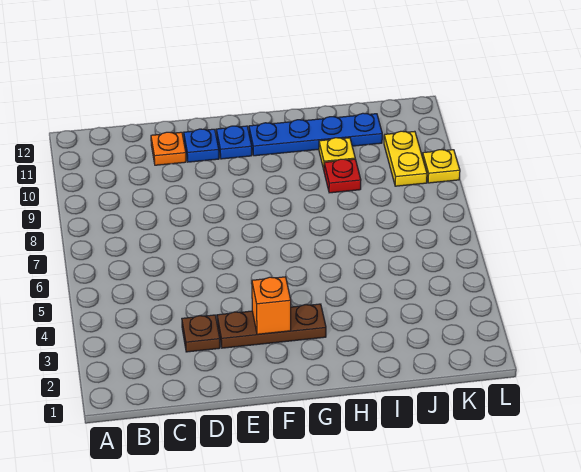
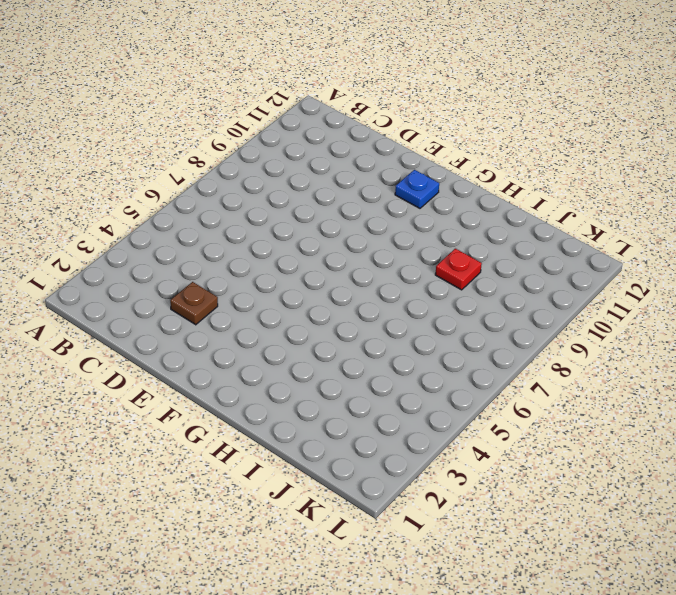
none -> orange 1x1 plate [151,132,186,165]
none -> brown 1x3 plate [217,304,326,348]

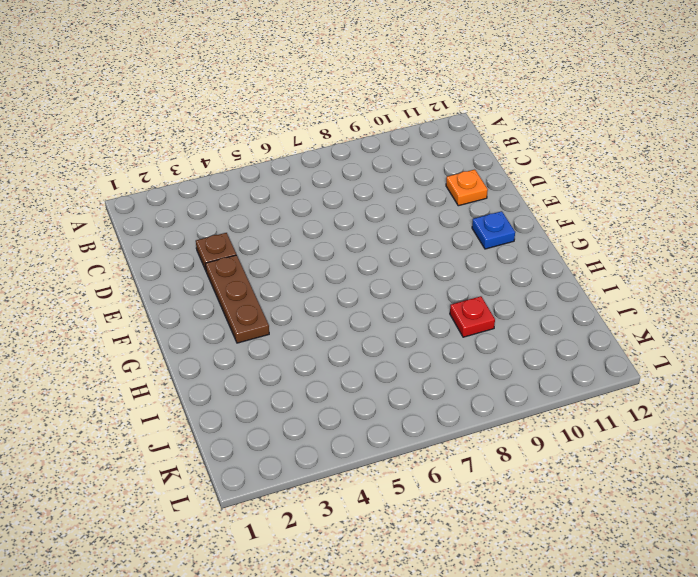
none -> blue 1x1 plate [184,129,219,162]
none -> blue 1x4 plate [249,113,382,156]

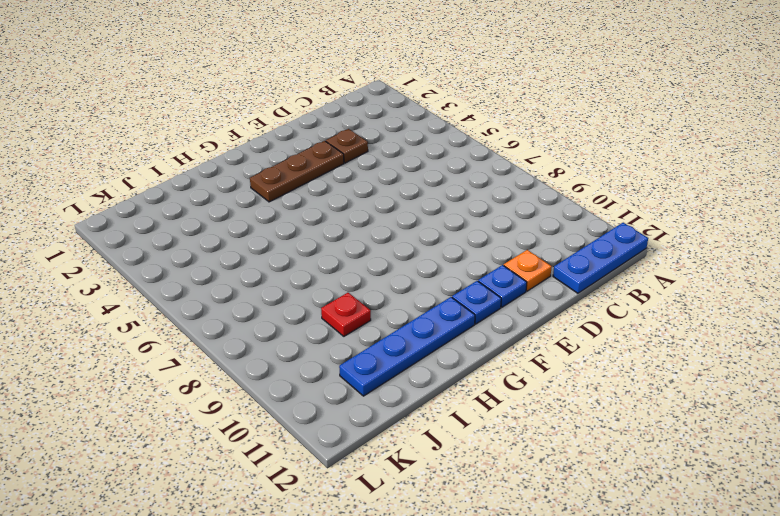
blue 1x3 plate [553,223,648,293] -> none
none -> yellow 1x1 plate [319,138,355,170]
none -> yellow 1x2 plate [384,131,427,186]

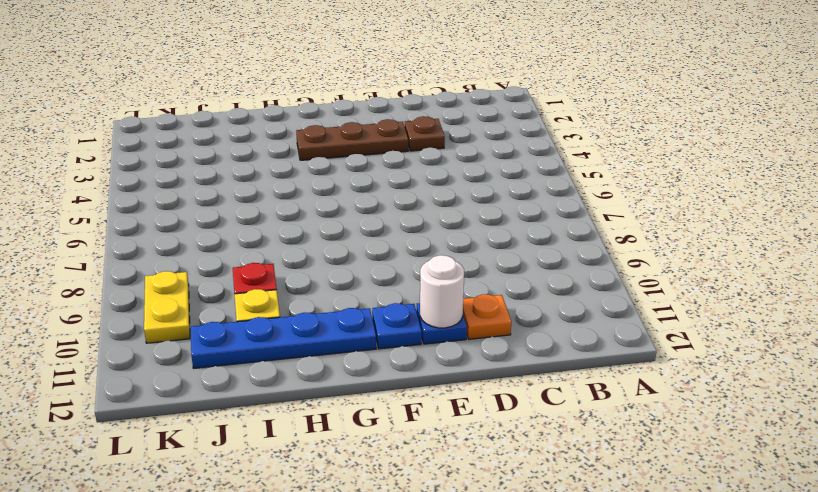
white 1x1 round brick [420,255,464,328] -> none
none -> yellow 1x1 plate [422,150,460,183]
none -> orange 1x1 brick [252,277,291,334]

